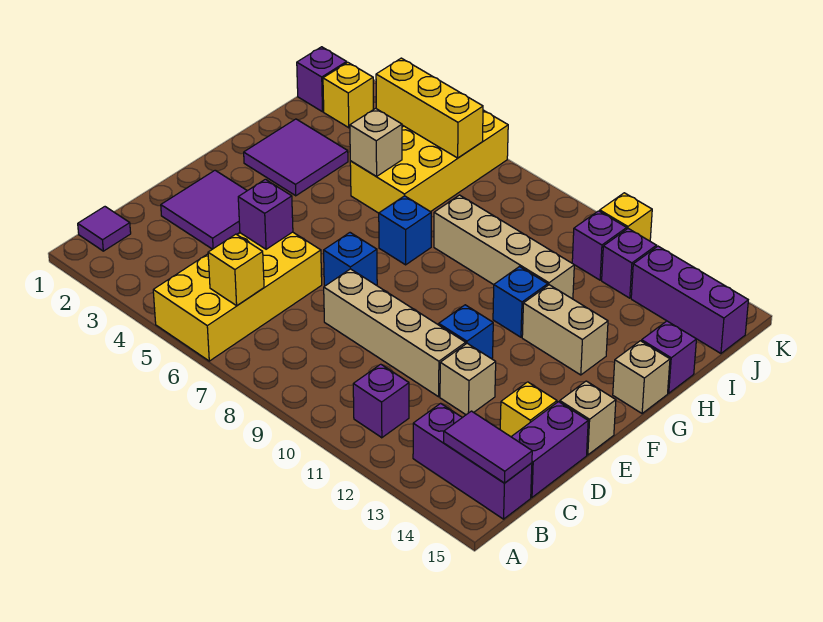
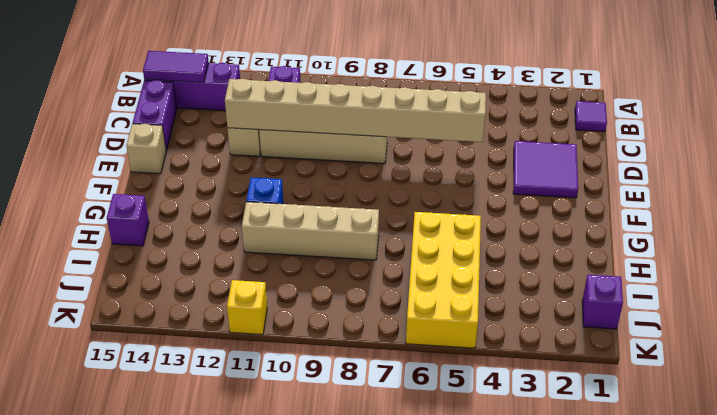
tan 1x8 brick [225,79,486,142] -> purple 1x1 brick [238,179,293,249]
none -> yellow 2x4 brick [153,232,322,361]
none -> yellow 1x1 brick [500,382,557,437]
none -> blue 1x1 brick [324,233,377,286]
none -> blue 1x1 brick [439,305,493,359]

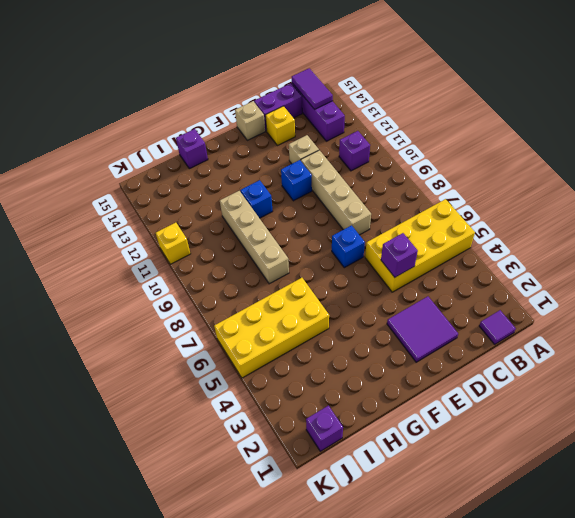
none -> purple 2x2 tile [244,119,348,196]
none -> blue 1x1 brick [379,196,431,265]
none -> tan 1x2 brick [522,285,608,375]
none -> tan 1x1 brick [613,341,670,414]

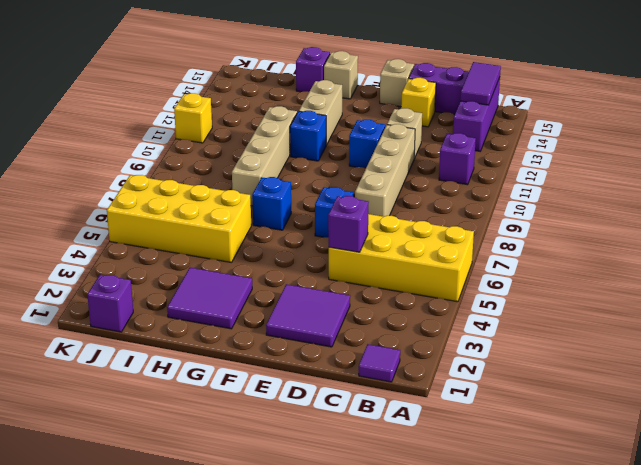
none -> yellow 1x1 brick [323,62,373,128]
none -> purple 1x1 brick [572,211,627,280]
none -> purple 1x1 brick [602,229,657,298]
none -> purple 1x3 brick [631,246,748,353]

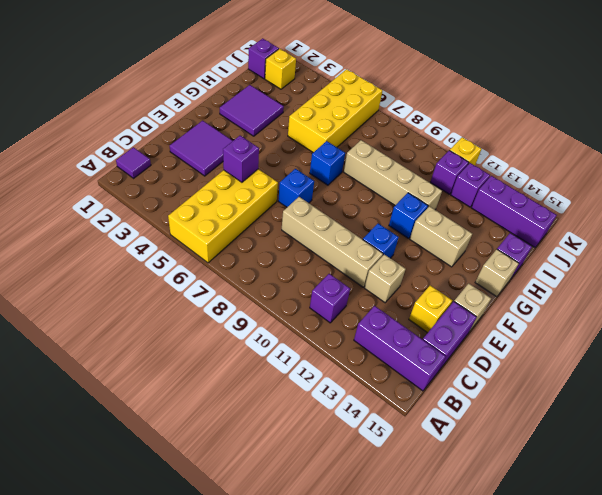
none -> yellow 1x1 brick [208,234,264,306]
none -> purple 1x2 tile [444,411,532,483]
none -> tan 1x1 brick [350,108,402,177]
none -> yellow 1x3 brick [376,58,483,158]

